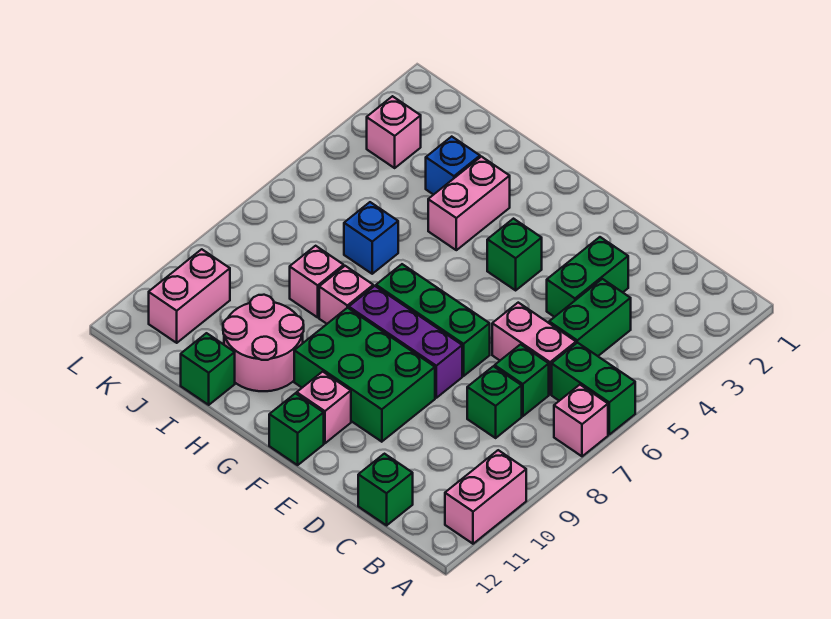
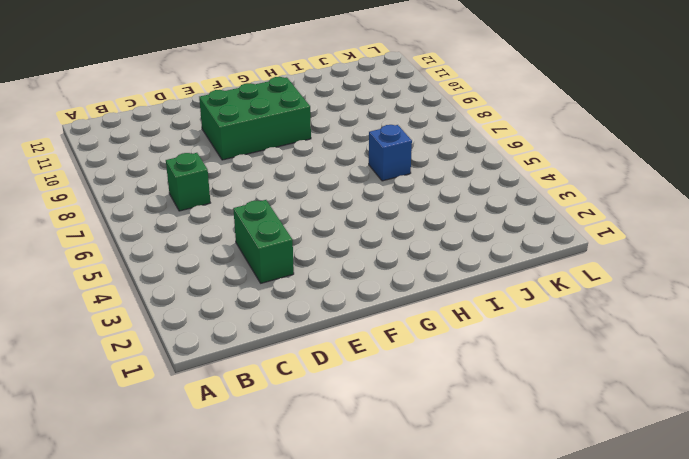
none -> green 1x2 brick [552,342,635,434]
none -> pink 1x1 brick [554,385,608,456]
none -> pink 1x2 brick [445,450,526,544]

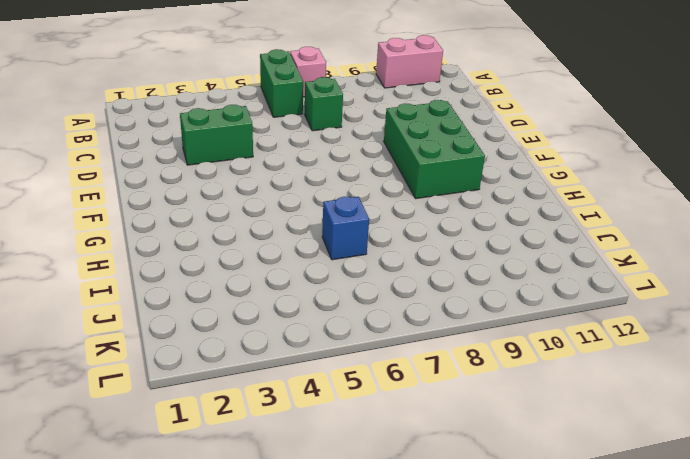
none -> green 1x2 brick [549,279,631,356]
none -> pink 1x2 brick [492,303,576,394]
none -> green 1x1 brick [467,366,522,438]

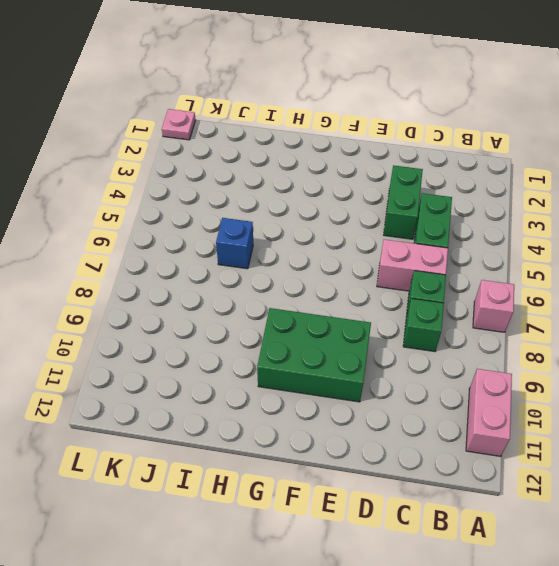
pink 1x1 plate [162,109,196,140] -> none
none -> green 1x2 brick [552,342,635,434]
none -> green 1x1 brick [358,454,413,525]
none -> green 1x3 brick [376,264,490,376]

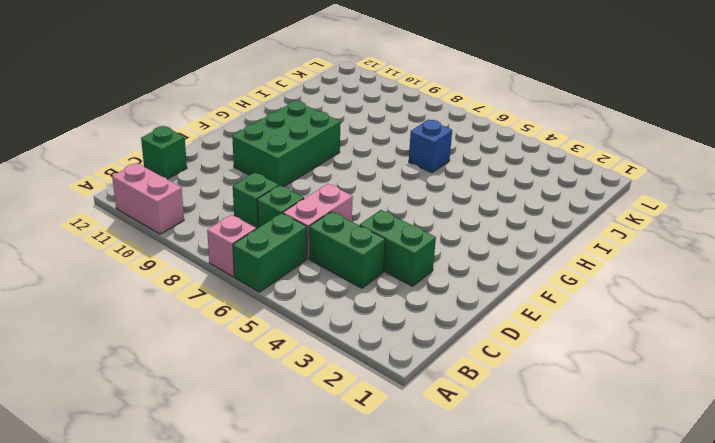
none -> green 1x3 brick [376,264,490,376]
none -> purple 1x3 brick [349,286,462,398]
none -> green 1x1 brick [487,219,542,290]

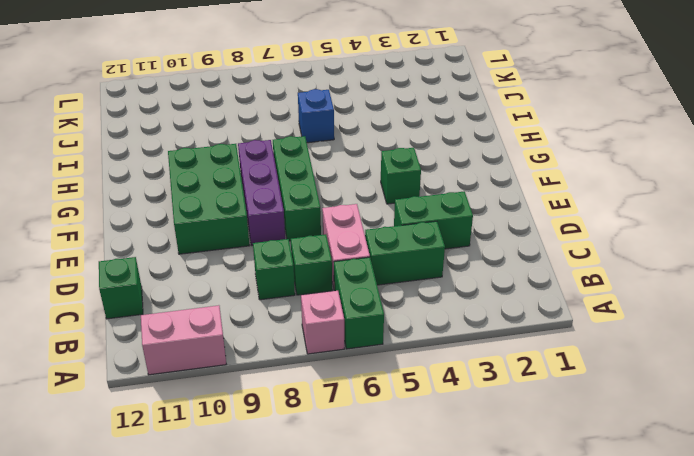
none -> pink 1x1 brick [297,372,351,443]
none -> green 1x1 brick [269,393,324,465]
none -> pink 1x2 brick [428,157,510,250]

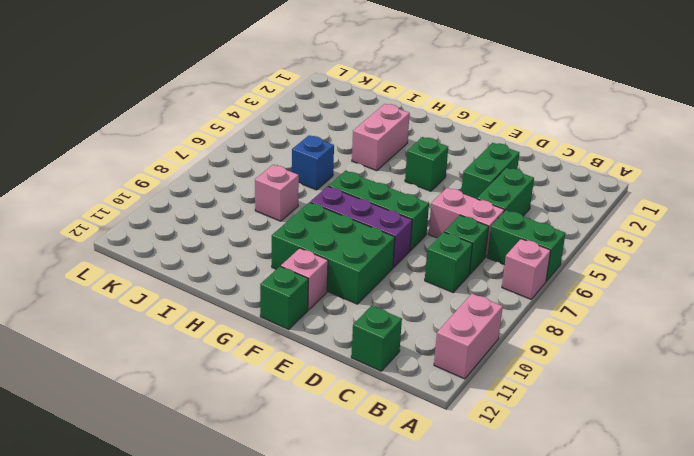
none -> pink 1x1 brick [319,266,373,324]
none -> pink 2x2 round brick [223,295,304,391]
none -> blue 1x1 brick [426,137,480,195]

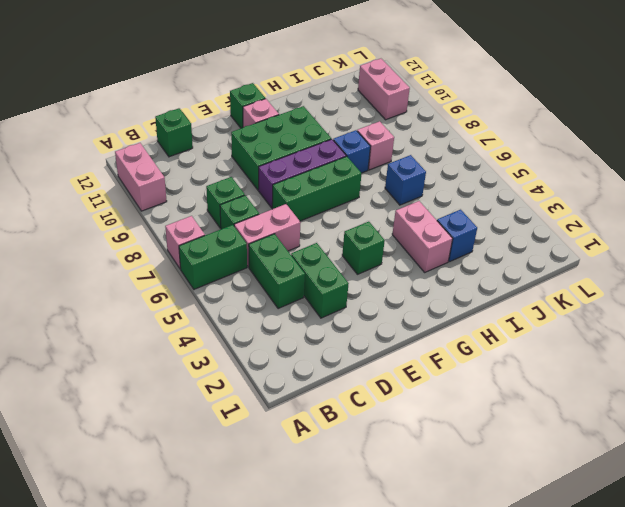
blue 1x1 brick [333,130,370,173] -> pink 1x1 brick [319,266,373,324]
none -> pink 2x2 round brick [223,295,304,391]
none -> green 1x1 brick [181,333,235,405]
none -> pink 1x1 brick [367,96,421,168]

